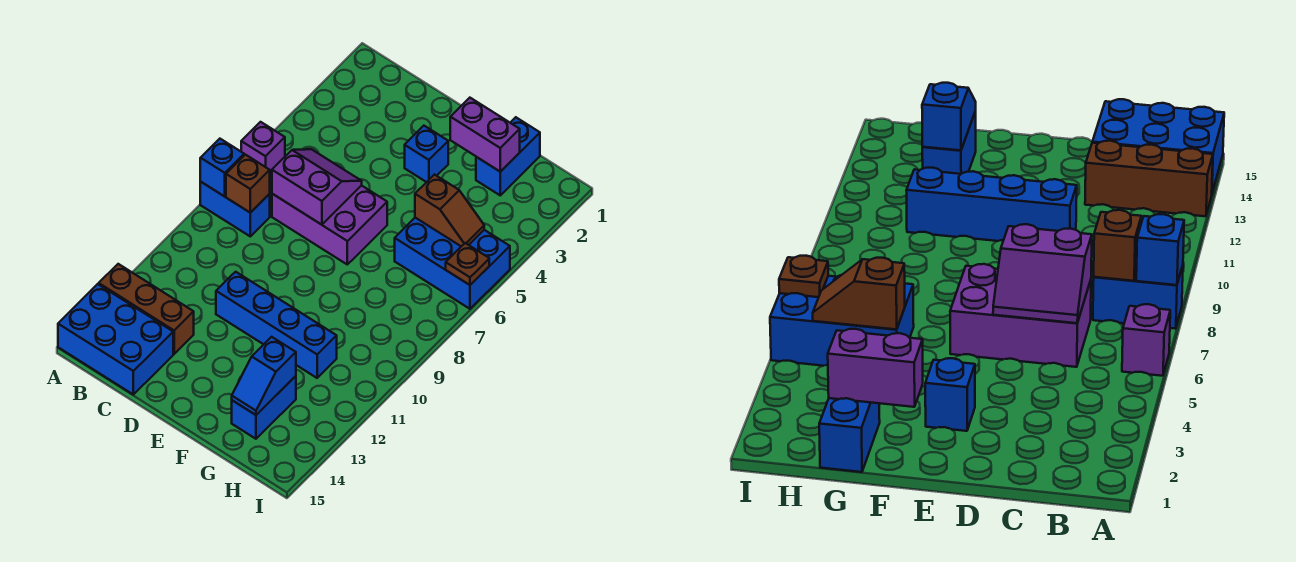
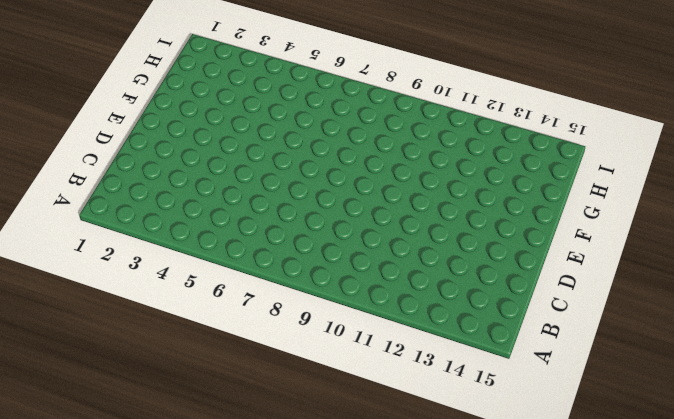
none -> purple 1x1 brick [241,122,285,175]
none -> blue 1x2 brick [200,182,270,236]
none -> brown 1x3 brick [99,264,194,354]

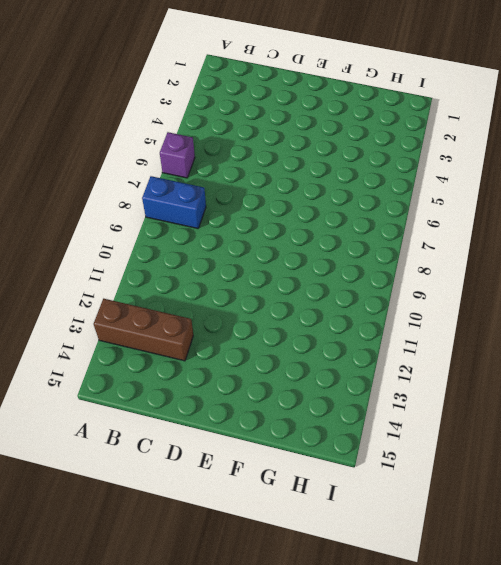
none -> blue 2x3 brick [58,284,173,394]
none -> purple 2x3 brick [272,185,387,264]
none -> blue 1x4 brick [216,272,337,378]

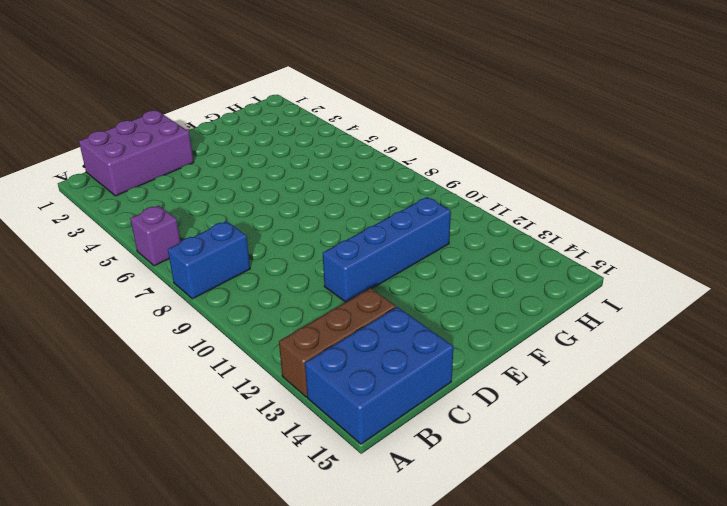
purple 2x3 brick [79,111,194,196] -> purple 2x3 brick moved to [272,185,387,264]
none -> blue 1x1 brick [405,126,448,182]
none -> blue 1x2 brick [476,117,540,195]
none -> blue 2x3 brick [395,218,510,309]

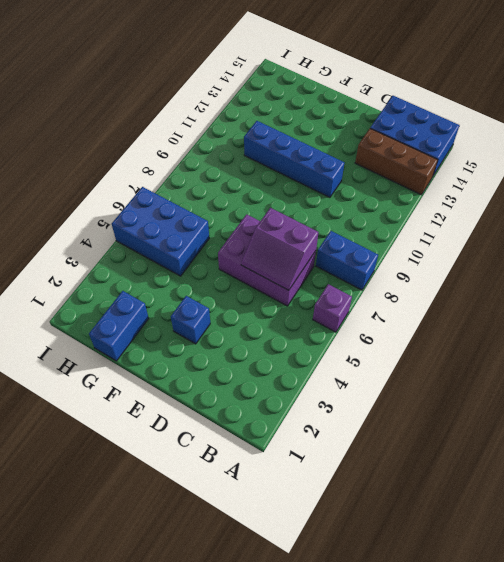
none -> blue 1x2 brick [232,376,296,439]
none -> blue 1x1 brick [200,139,244,196]
none -> brown 1x1 brick [226,155,270,213]

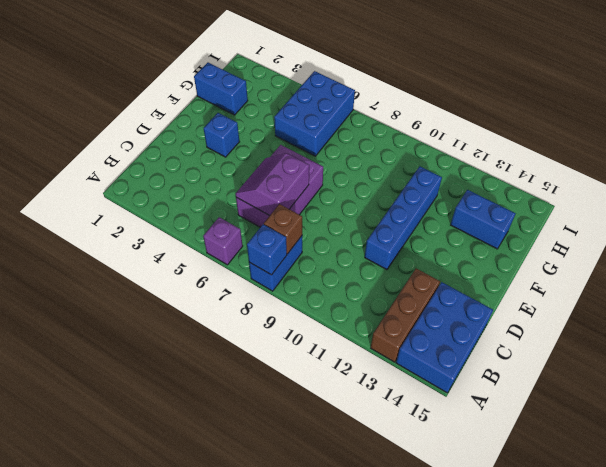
none -> purple 1x2 brick [450,98,520,172]
none -> brown 1x2 slope [415,175,484,246]
none -> blue 1x2 slope [232,337,296,415]

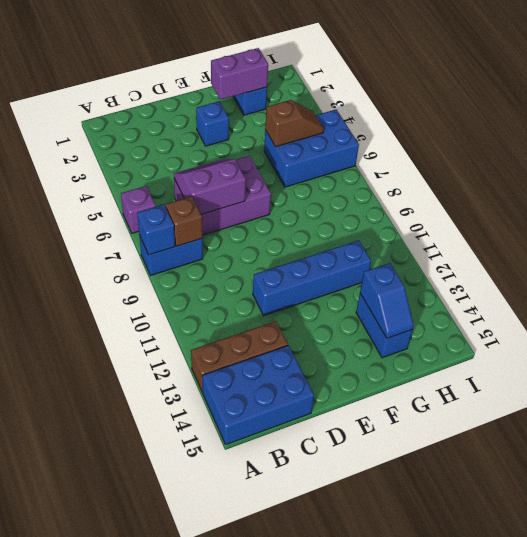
none -> brown 1x1 plate [446,243,489,285]

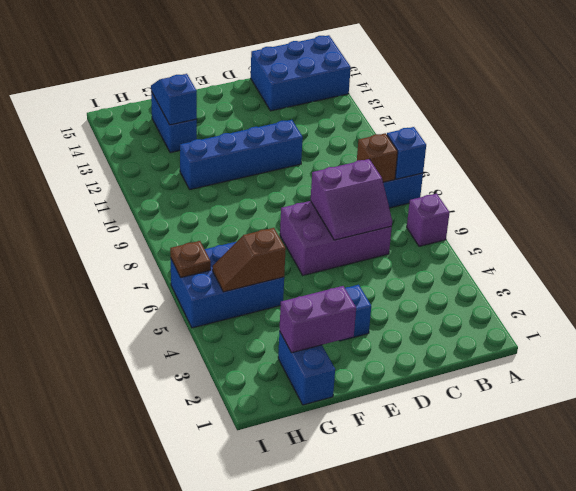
none -> brown 1x3 brick [99,264,194,354]

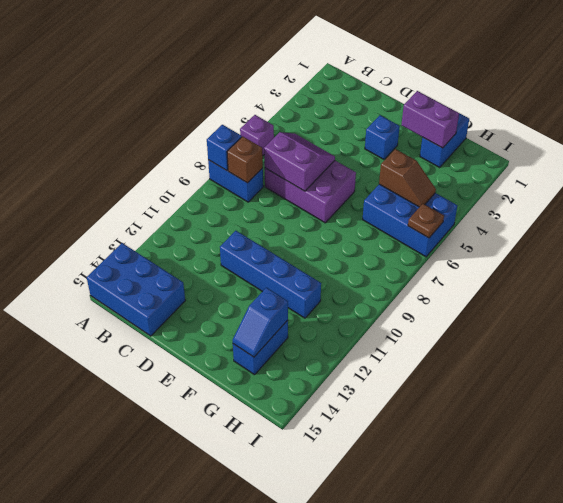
none -> brown 1x3 brick [99,264,194,354]

